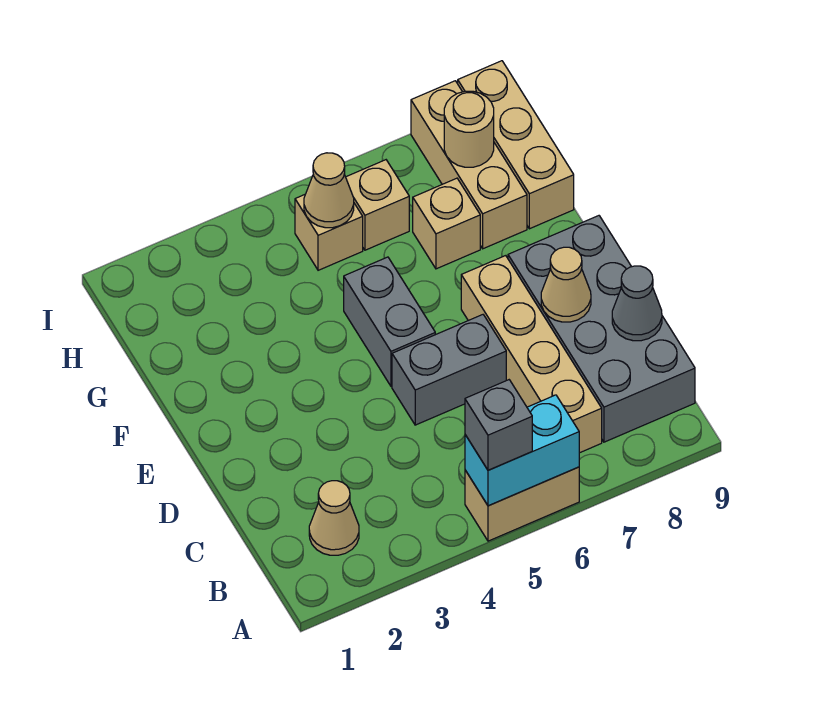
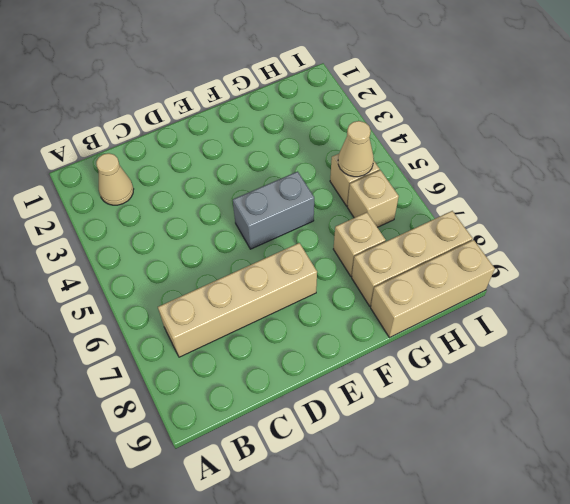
none -> tan 1x2 brick [465,467,579,541]
none -> grey 2x4 brick [508,216,695,442]
none -> grey 1x2 brick [392,315,506,425]

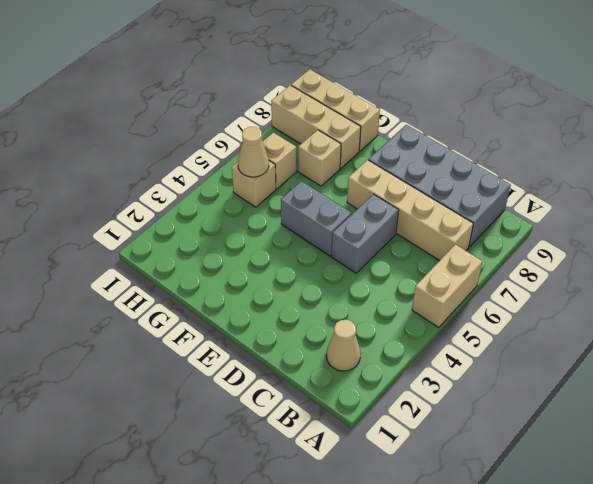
none -> cyan 1x2 brick [465,395,579,506]
none -> grey 1x1 cone [612,266,662,341]
none -> tan 1x1 cone [541,247,591,322]

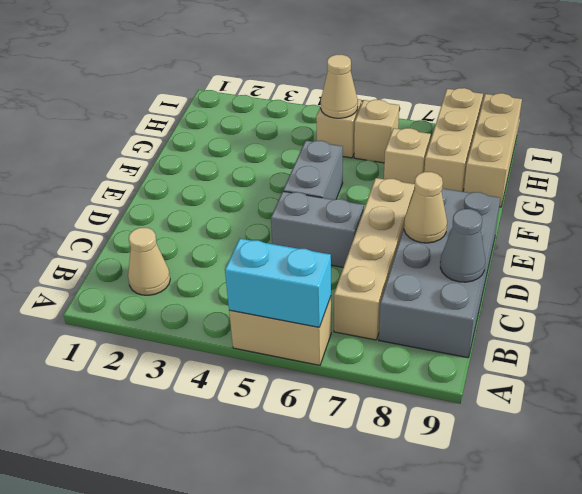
none -> tan 1x1 round brick [444,91,494,167]
none -> grey 1x1 brick [465,380,532,470]

